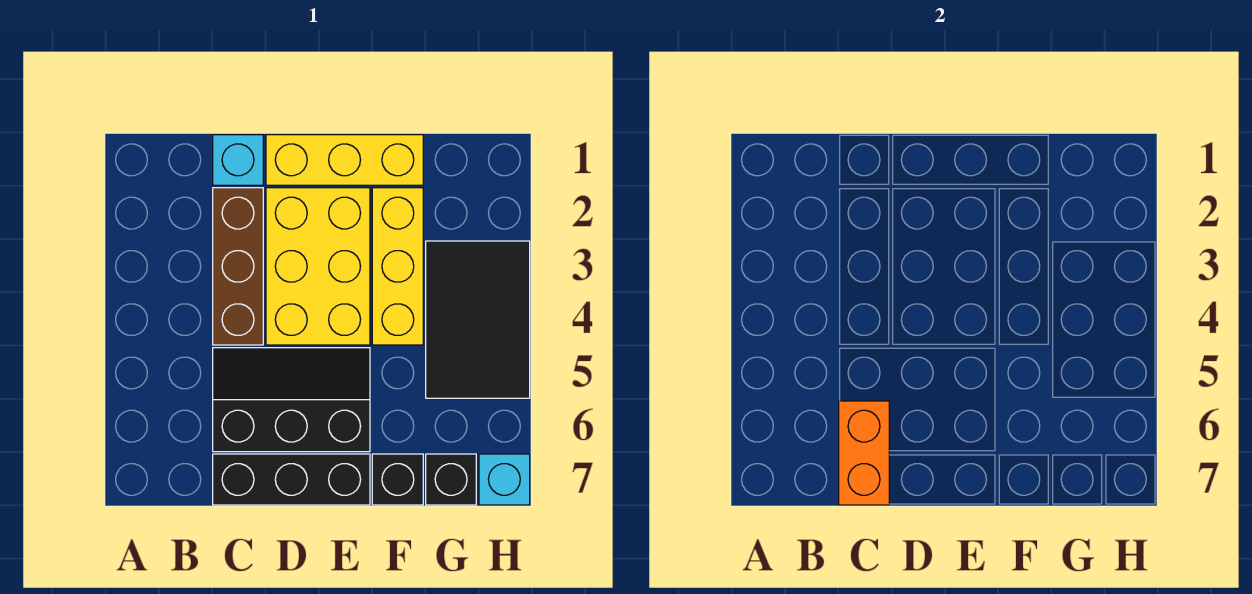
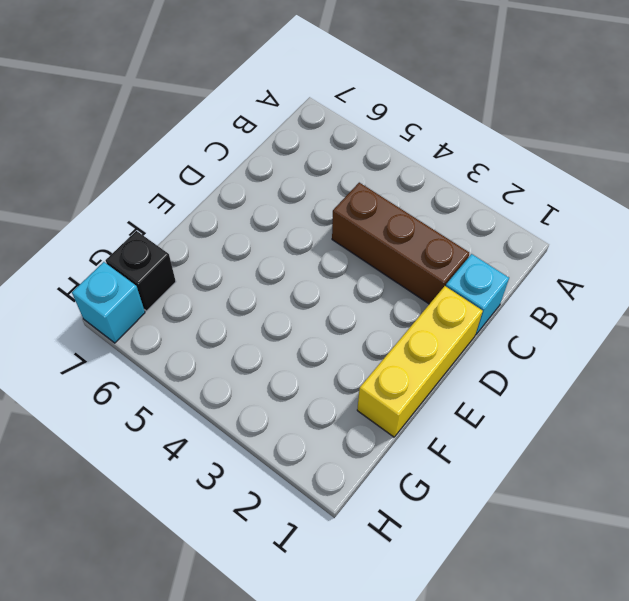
none -> black 2x3 slope [213,348,370,452]
none -> black 1x3 brick [213,454,370,505]
none -> yellow 2x3 brick [266,188,370,345]

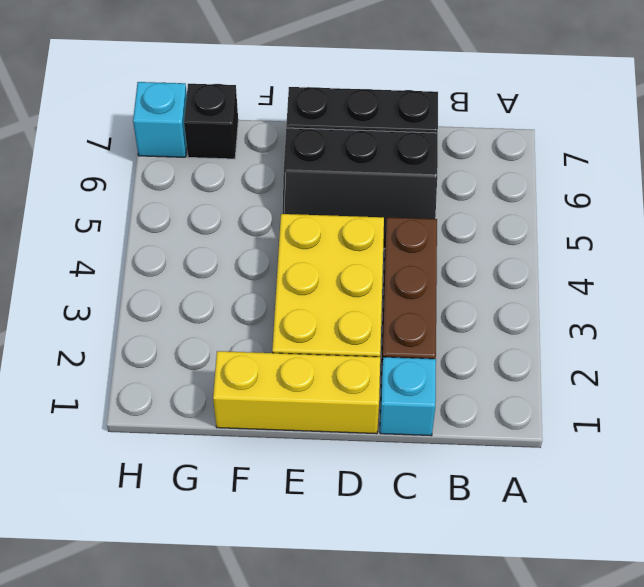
none -> yellow 1x3 brick [372,188,423,345]
none -> black 1x1 brick [372,454,423,505]
none -> black 2x3 tile [426,241,530,398]

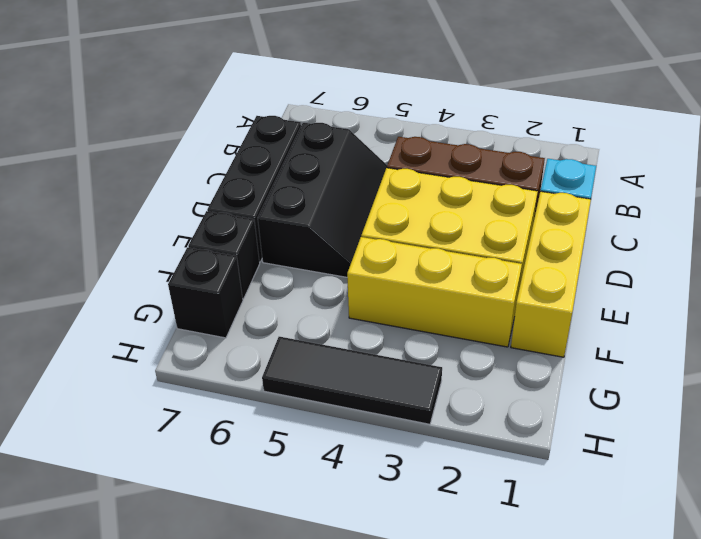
black 1x3 tile [262,337,442,424] -> black 2x3 tile [426,241,530,398]
none -> cyan 1x1 brick [479,454,530,505]
none -> orange 1x2 brick [839,401,889,505]

